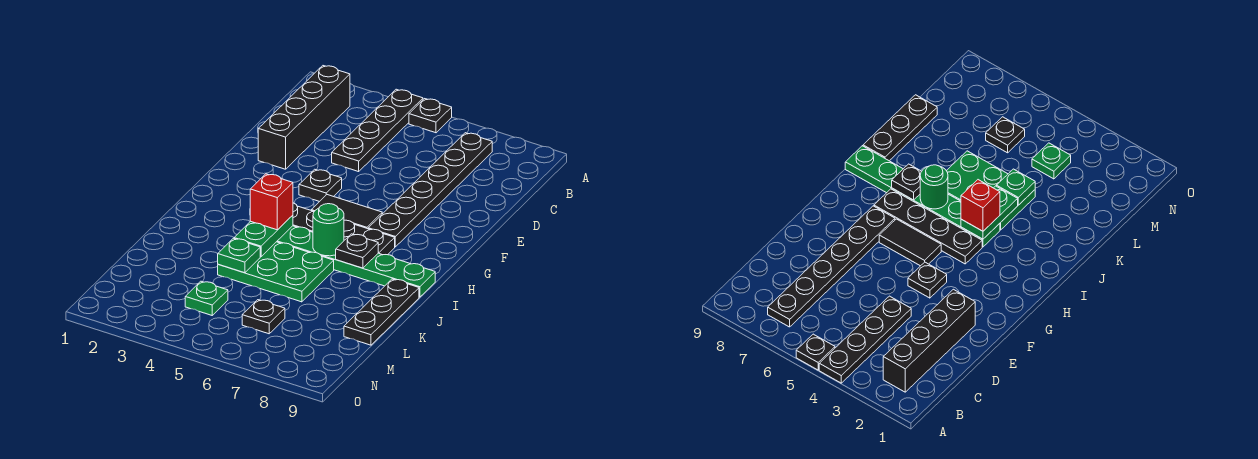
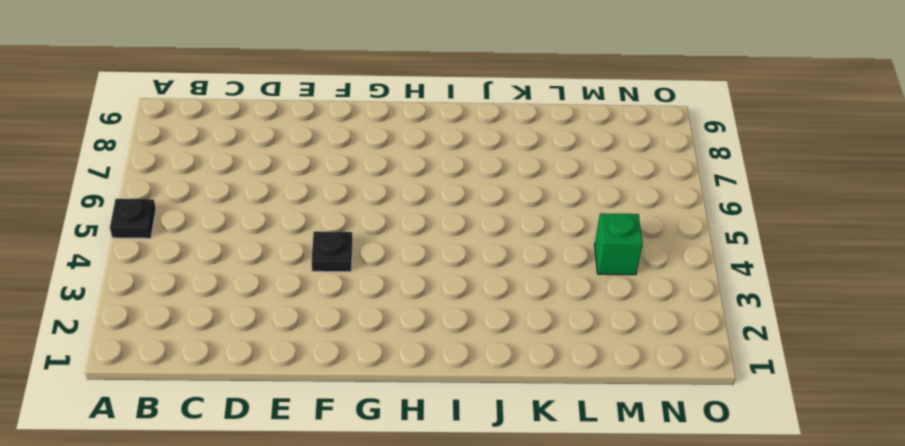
green 1x1 brick [594,213,643,275] -> green 1x1 plate [185,281,228,315]
none -> black 1x4 plate [332,89,423,172]
none -> black 1x4 brick [258,66,350,169]
none -> black 1x6 plate [368,133,492,247]

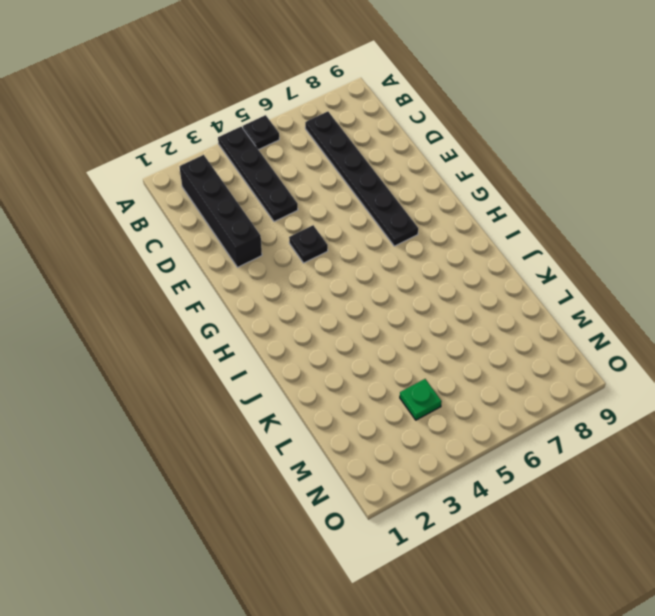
none -> black 1x2 tile [311,195,382,229]
none -> black 1x4 plate [293,203,395,255]
none -> green 1x6 plate [277,226,435,297]

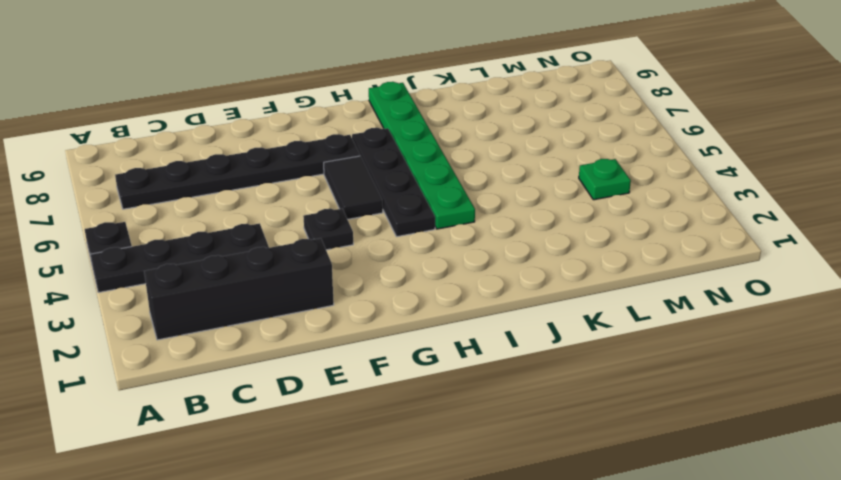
none -> green 2x3 plate [218,242,334,302]
none -> black 1x3 plate [344,279,419,345]
none -> black 1x1 plate [242,300,285,334]

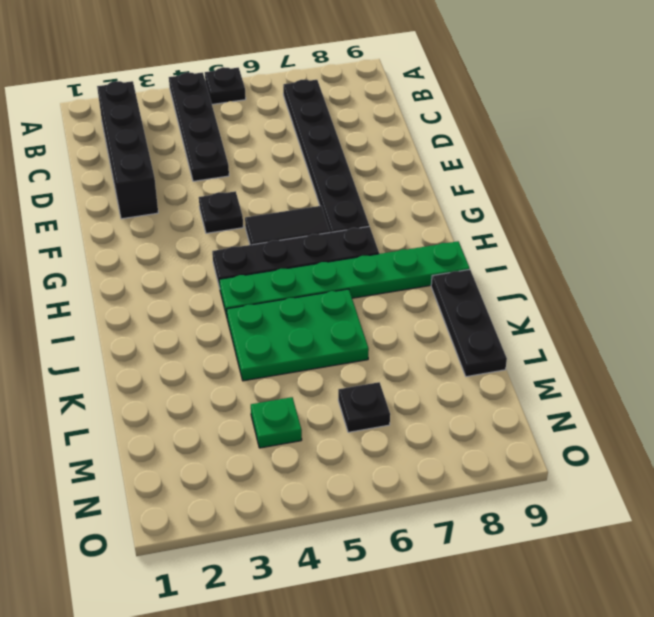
none -> green 1x2 plate [234,215,293,257]
none -> green 1x1 round brick [313,204,344,256]
none -> black 1x1 plate [336,234,378,268]

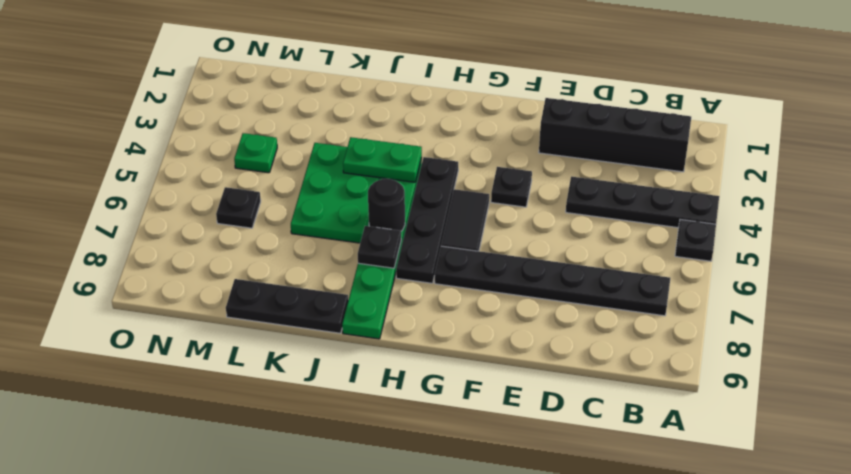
black 1x1 round brick [368,179,405,231] -> green 1x1 round brick [313,204,344,256]
none -> green 1x1 plate [218,238,260,273]
none -> red 1x1 brick [250,174,293,230]

